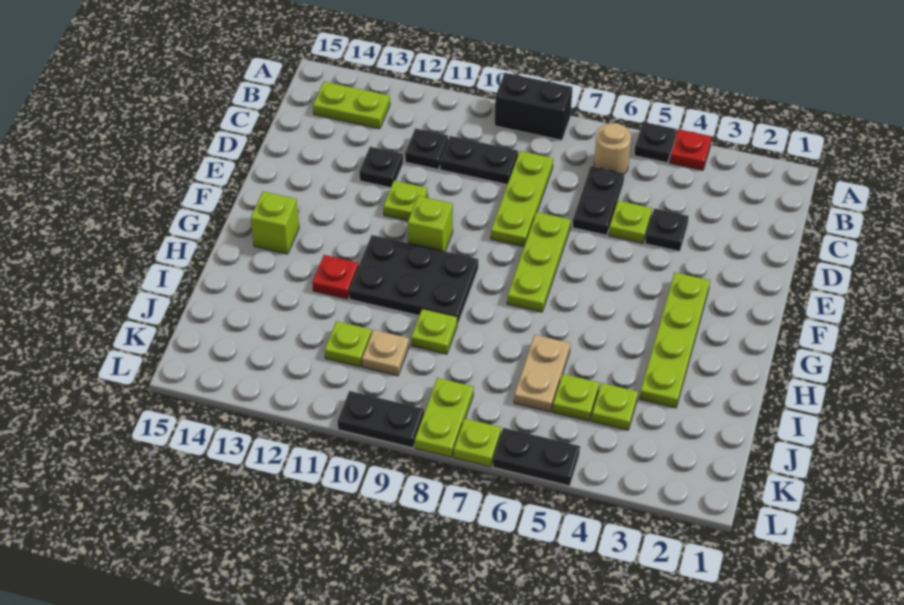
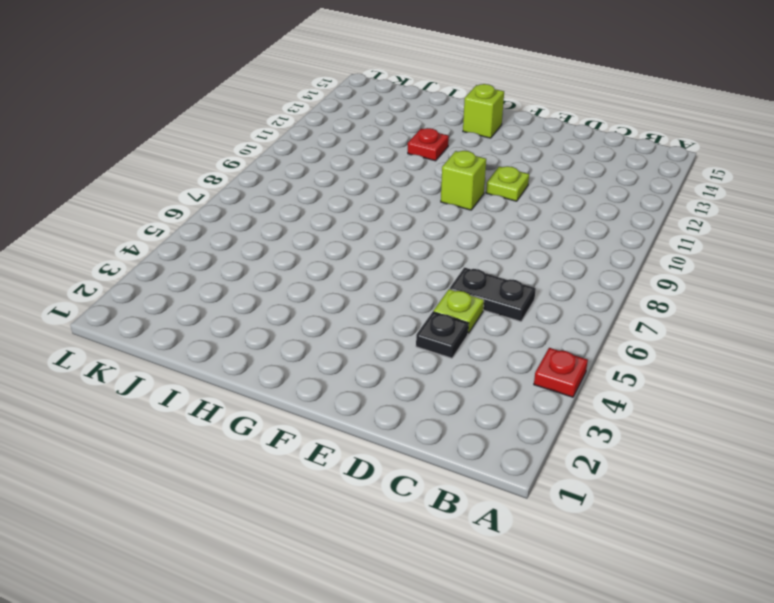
none -> black 1x1 plate [634,122,676,163]
none -> black 1x2 brick [495,73,573,140]
none -> tan 1x1 round brick [594,123,631,174]

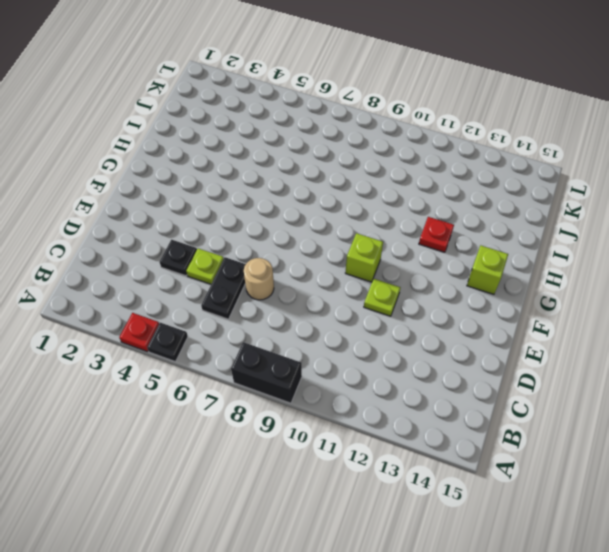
tan 1x1 round brick [244,258,274,300] -> tan 1x1 round brick moved to [594,123,631,174]
none -> lime 1x2 plate [313,82,390,129]
none -> lime 1x3 plate [491,151,553,247]
none -> black 1x2 plate [440,136,518,185]

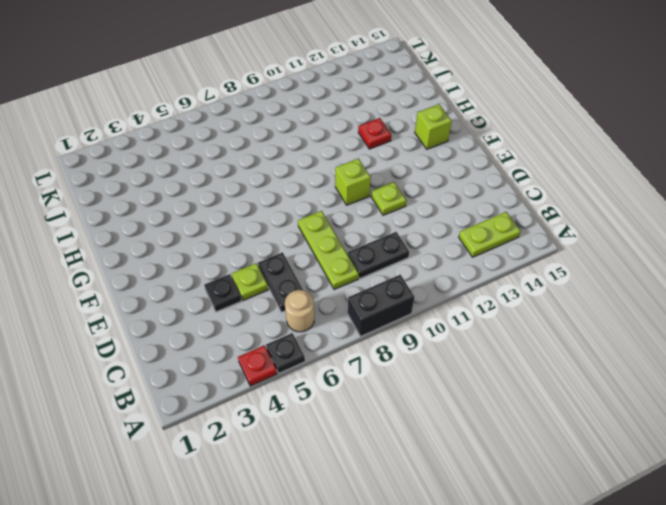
none -> black 1x1 plate [405,128,448,169]
none -> black 1x1 plate [359,147,403,188]
none -> lime 1x3 plate [507,212,571,312]

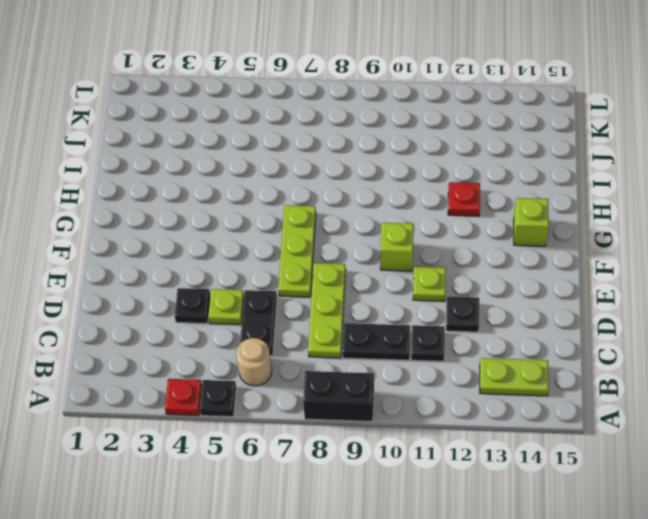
none -> lime 1x4 plate [640,272,710,408]
none -> black 2x3 plate [349,235,479,324]
none -> tan 1x2 plate [514,335,570,412]

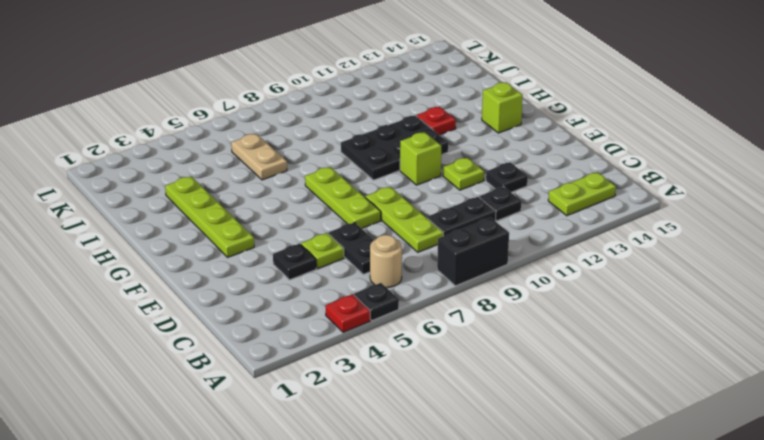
none -> lime 1x1 plate [411,309,457,354]
none -> lime 1x1 plate [591,383,638,430]
none -> lime 1x1 plate [553,374,599,421]

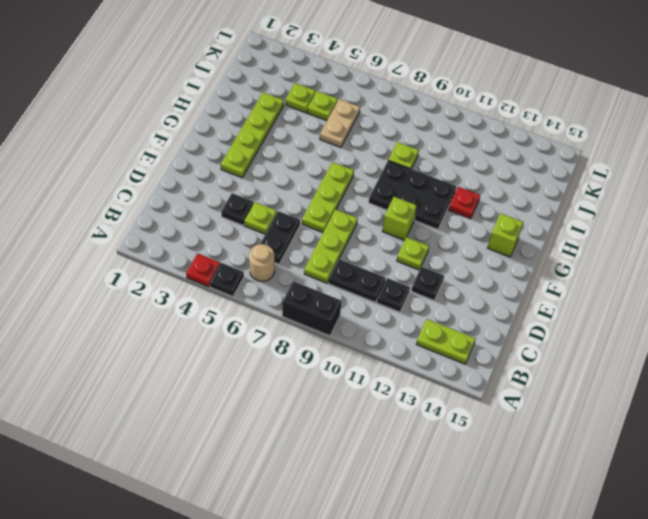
none -> tan 1x1 plate [362,330,409,376]
none -> lime 1x1 plate [325,321,372,367]
none -> lime 1x2 plate [415,378,474,457]

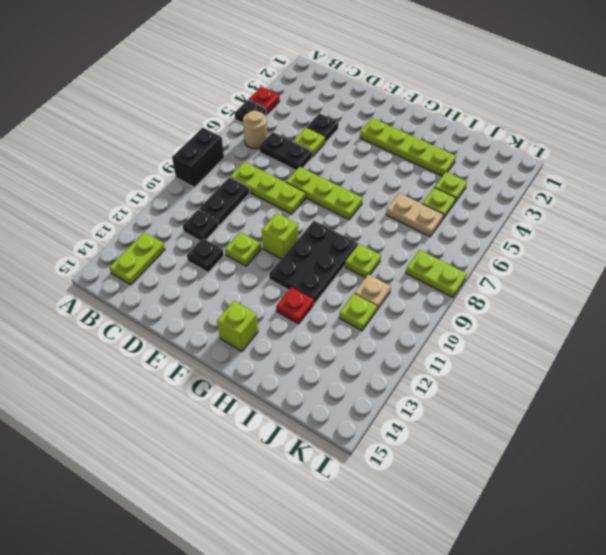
none -> black 1x2 plate [493,428,580,486]
none -> lime 1x1 plate [454,419,501,467]
none -> black 1x2 plate [337,391,424,448]

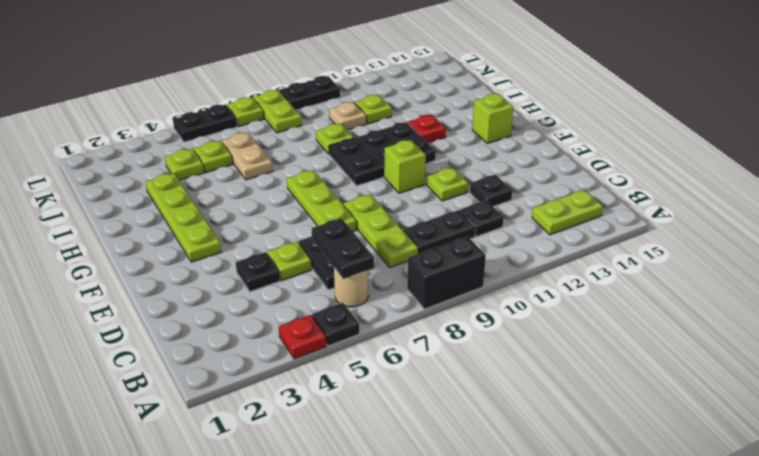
black 1x2 plate [312,218,374,279] -> none

